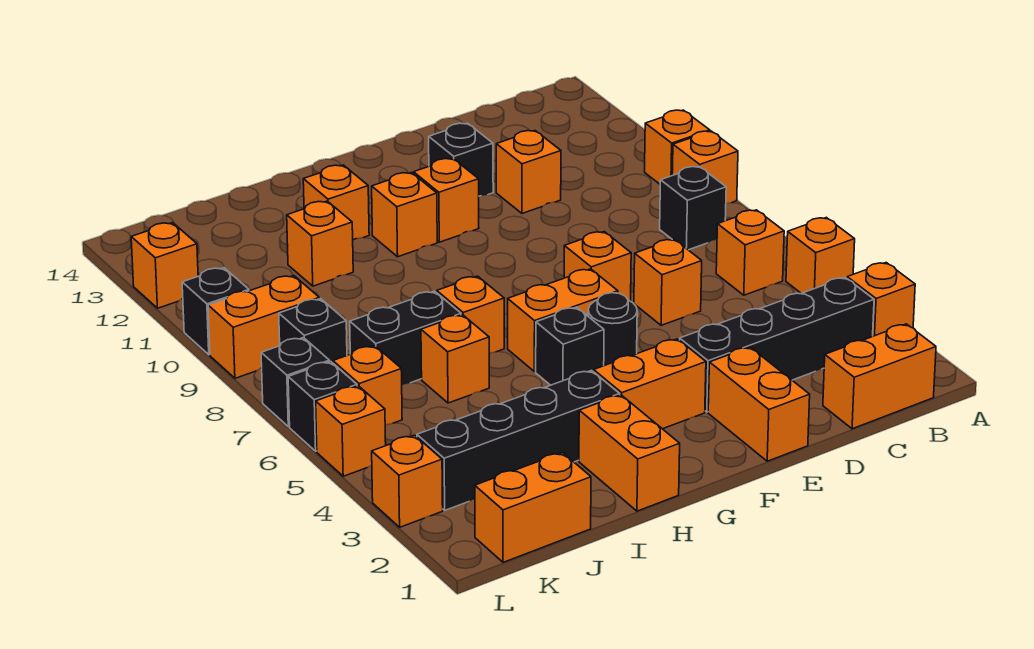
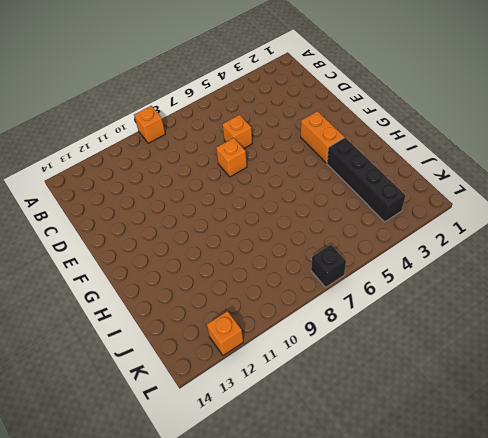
none -> orange 1x1 brick [847,263,915,336]
none -> orange 1x1 brick [786,217,855,293]
none -> orange 1x1 brick [645,110,710,184]
none -> orange 1x2 brick [823,324,936,429]

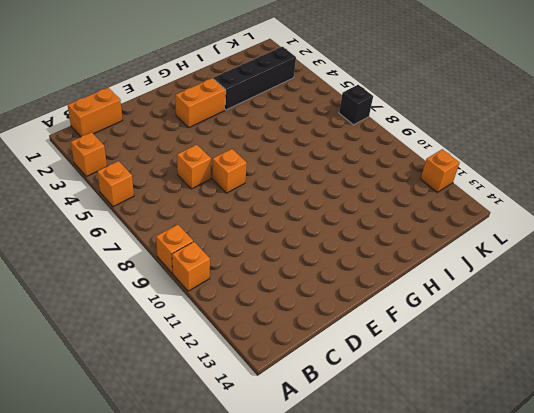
none -> black 1x4 brick [680,278,874,412]
none -> orange 1x1 brick [716,210,784,295]
none -> black 1x1 brick [660,166,726,250]
none -> orange 1x1 brick [496,131,561,213]

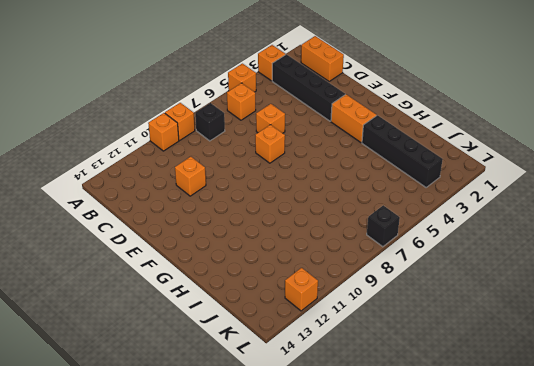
none -> orange 1x2 brick [708,347,810,461]
none -> black 1x1 brick [429,123,493,196]
none -> black 1x1 round brick [588,293,637,366]
none -> orange 1x2 brick [508,269,618,372]

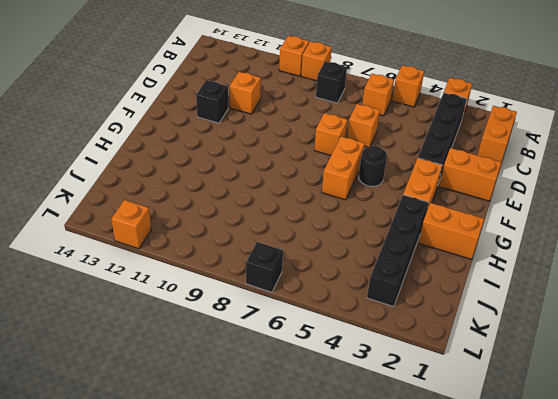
none -> orange 1x1 brick [414,158,479,242]
none -> black 1x1 brick [536,307,604,385]
none -> orange 1x1 brick [372,173,437,257]
none -> orange 1x1 brick [437,276,504,353]

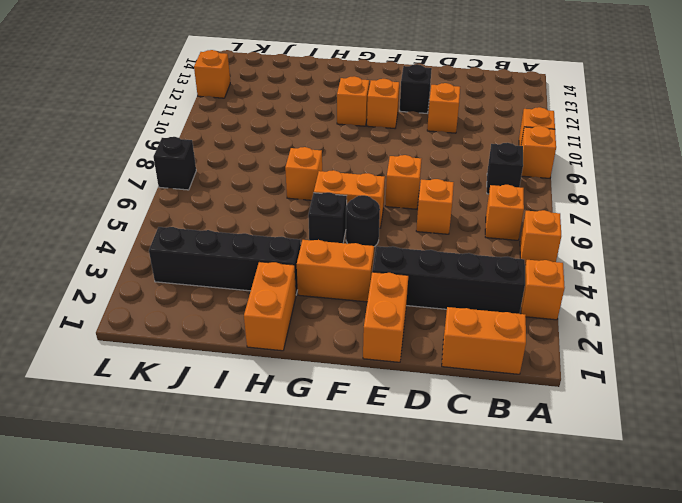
none -> orange 1x1 brick [303,165,369,240]
none -> orange 1x1 brick [421,315,489,403]
none -> black 1x2 brick [350,291,461,385]
none -> orange 1x1 brick [287,201,353,286]

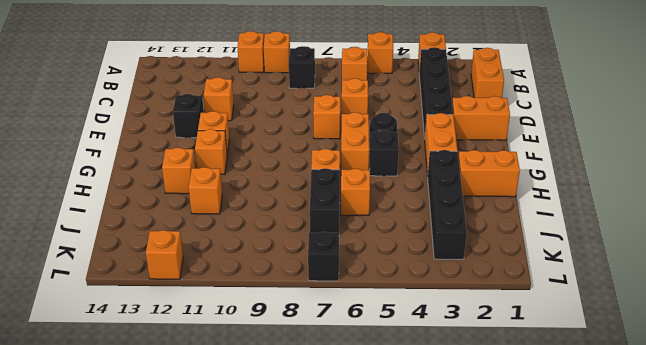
none -> orange 1x2 brick [475,453,591,562]
none -> orange 1x1 brick [333,346,402,426]
none -> black 1x1 brick [279,299,347,363]
none -> orange 1x2 brick [208,276,319,378]

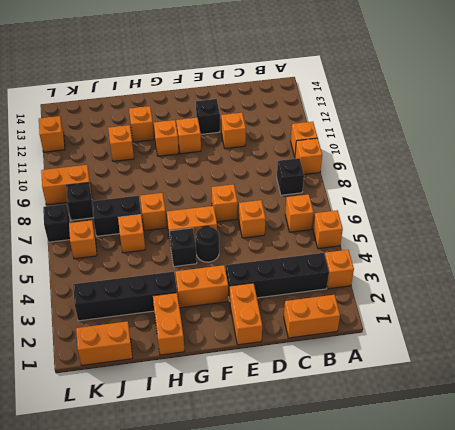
none -> orange 1x1 brick [372,435,443,527]
none -> orange 1x1 brick [316,386,386,476]
none -> black 1x1 brick [288,361,357,451]
none -> black 1x1 brick [182,268,249,355]

